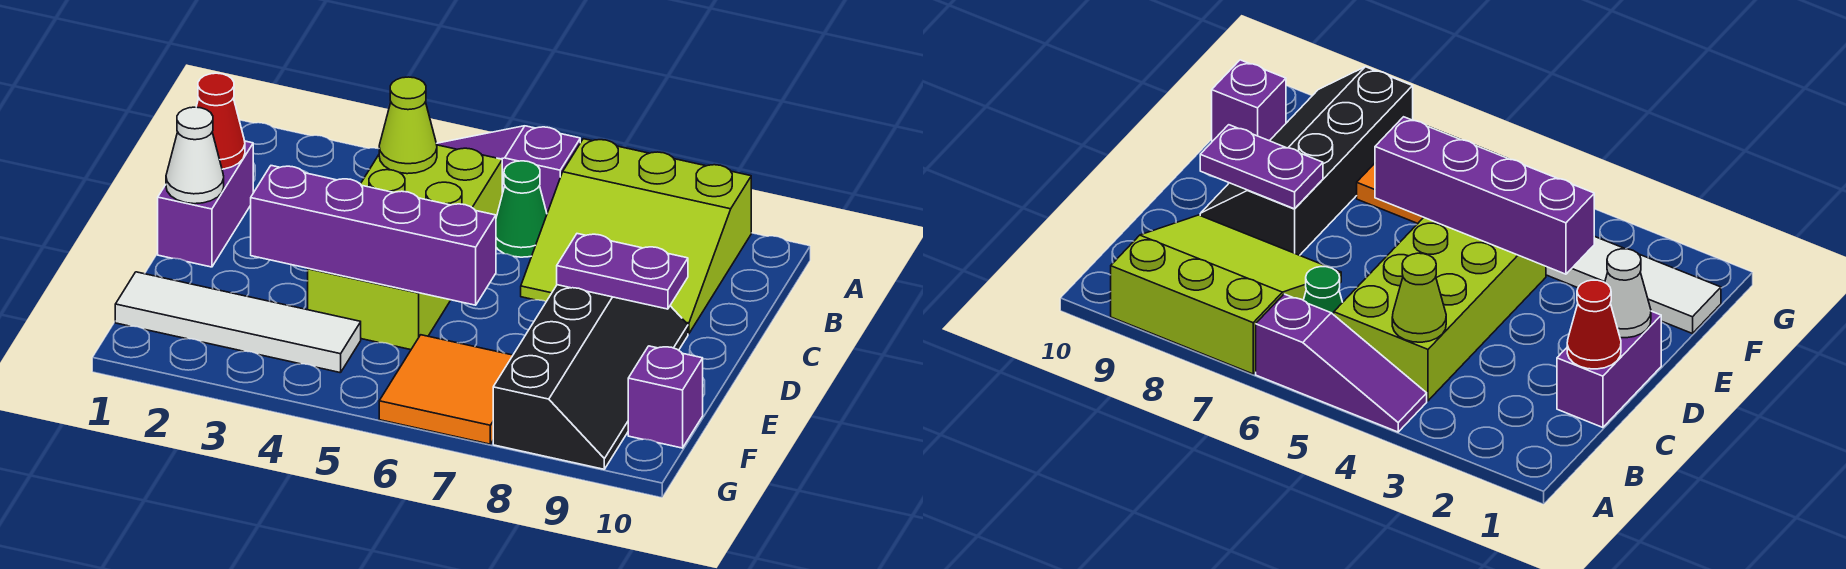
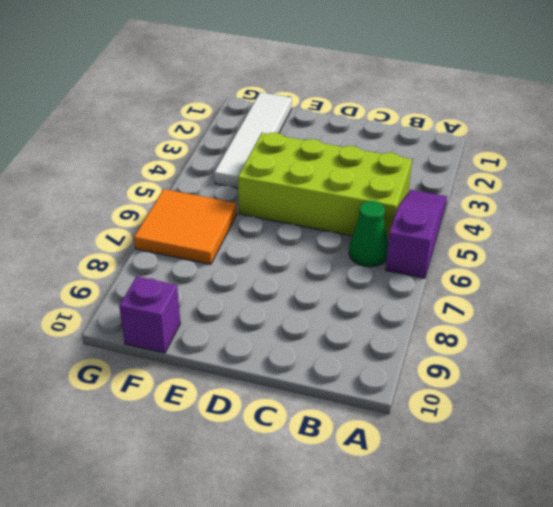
none -> lime 3x3 slope [521,139,751,334]
none -> purple 1x2 brick [158,141,253,267]
none -> black 2x4 slope [493,285,688,469]

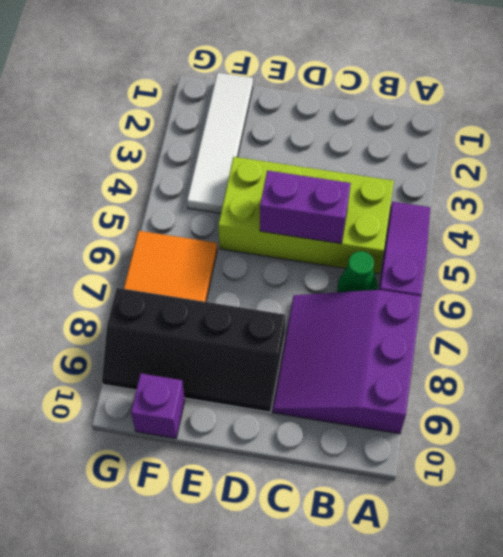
purple 3x3 slope [273,290,421,434] -> lime 3x3 slope [521,139,751,334]
purple 1x2 brick [260,171,351,244] -> purple 1x2 brick moved to [158,141,253,267]
none -> lime 1x1 cone [379,77,437,174]
none -> red 1x1 cone [196,73,245,169]
none -> white 1x1 cone [166,107,224,204]

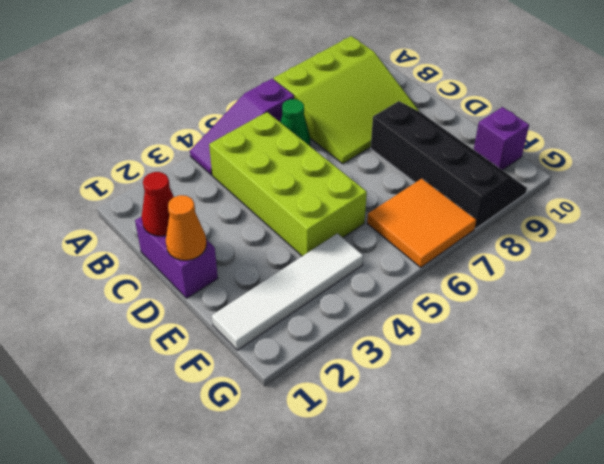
orange 1x1 cone [166,195,207,260] -> white 1x1 cone [166,107,224,204]
none -> lime 1x1 cone [379,77,437,174]
none -> purple 1x2 plate [557,234,688,309]
none -> purple 1x4 brick [251,166,496,305]

